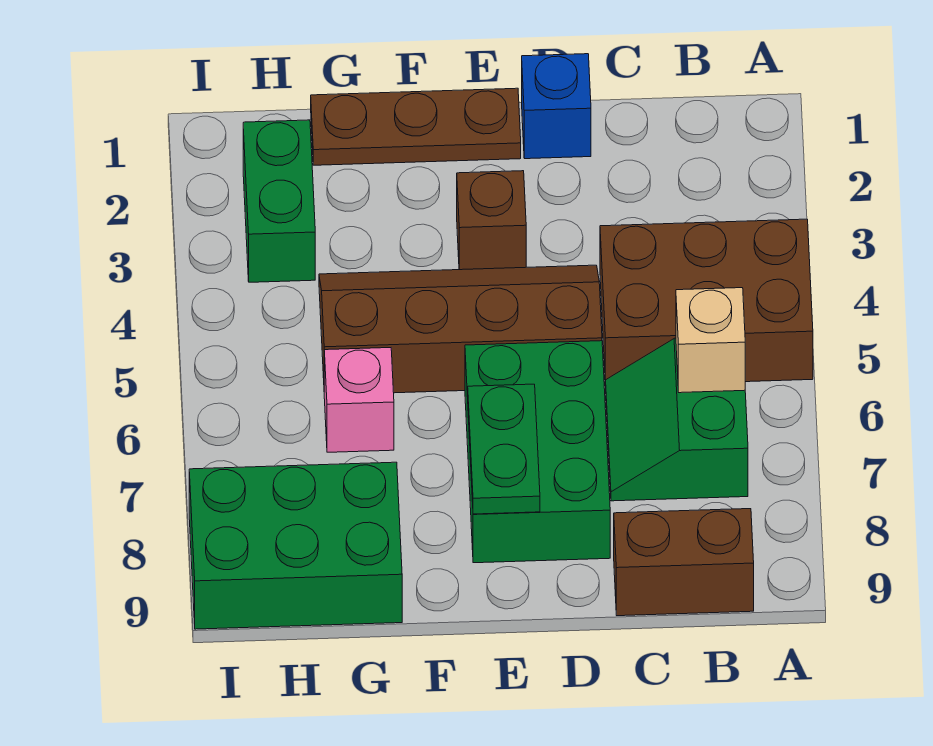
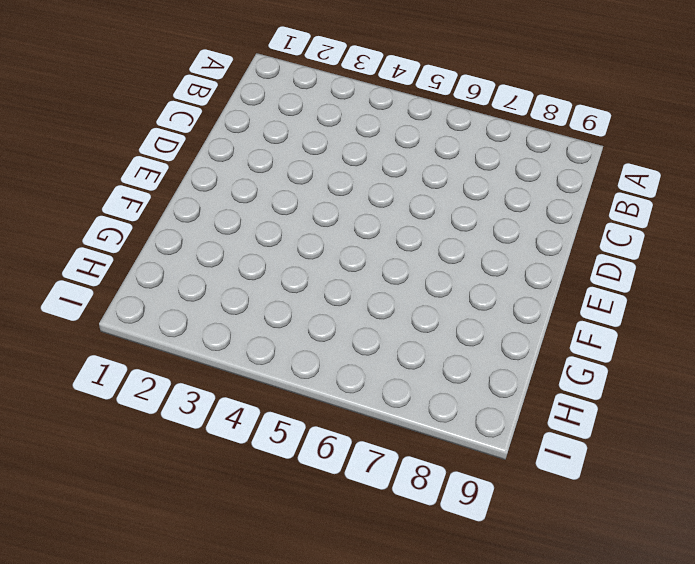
none -> brown 2x3 brick [600,219,813,386]
none -> green 2x2 slope [606,338,748,501]
none -> brown 1x2 brick [614,509,754,616]

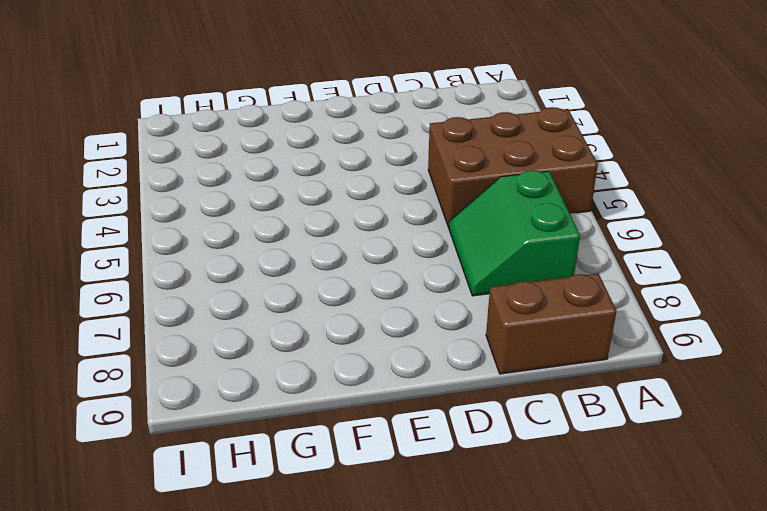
none -> blue 1x1 brick [522,54,591,159]
none -> brown 2x4 slope [319,265,602,393]
none -> green 2x3 brick [465,341,610,563]

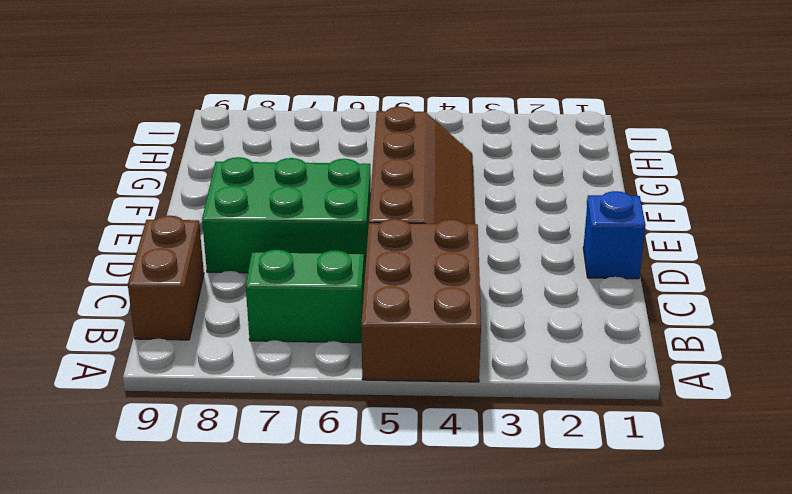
none -> brown 1x3 plate [311,88,521,165]
none -> brown 1x1 brick [457,171,526,270]
none -> pink 1x1 brick [324,348,394,452]

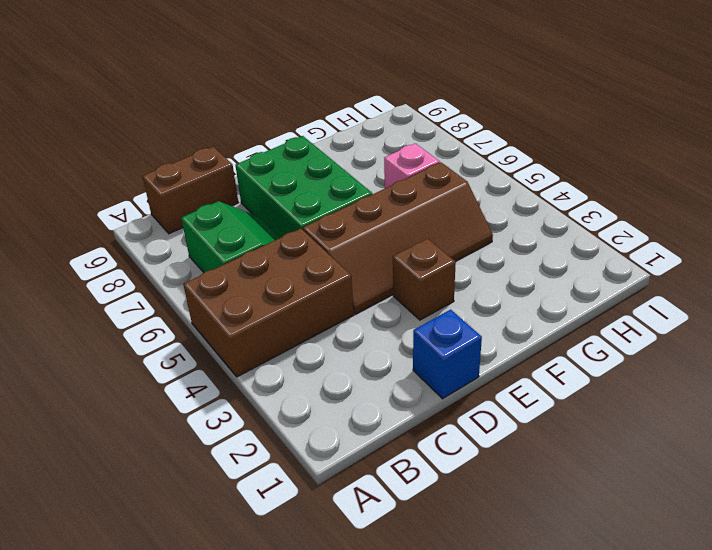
none -> brown 1x3 plate [311,88,521,165]
none -> green 2x3 brick [189,462,402,629]
none -> green 1x2 brick [243,120,315,282]

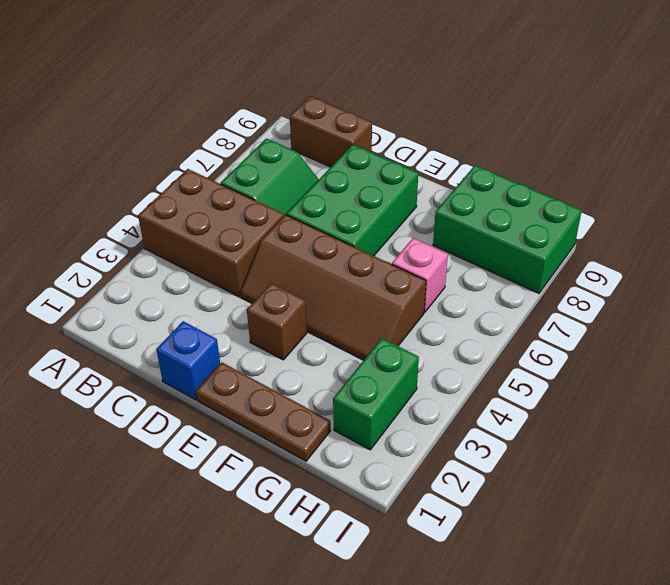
none -> tan 1x1 brick [676,288,745,393]
none -> green 1x2 plate [468,384,540,514]

